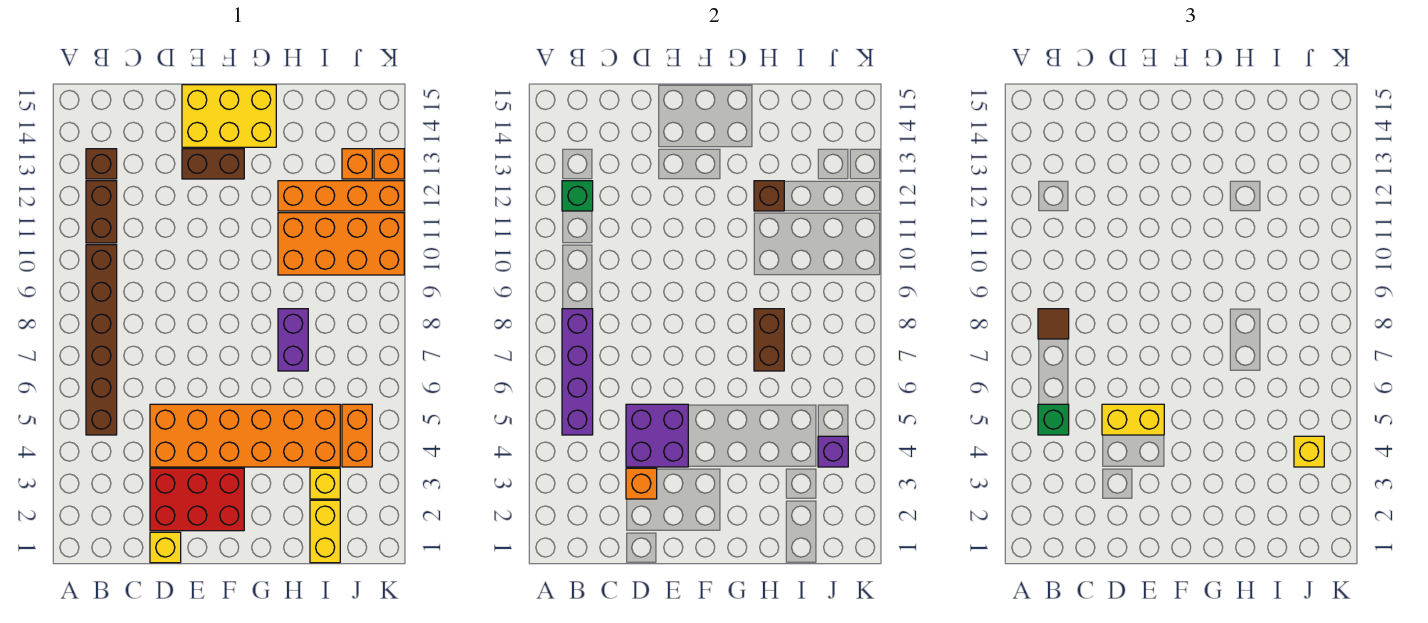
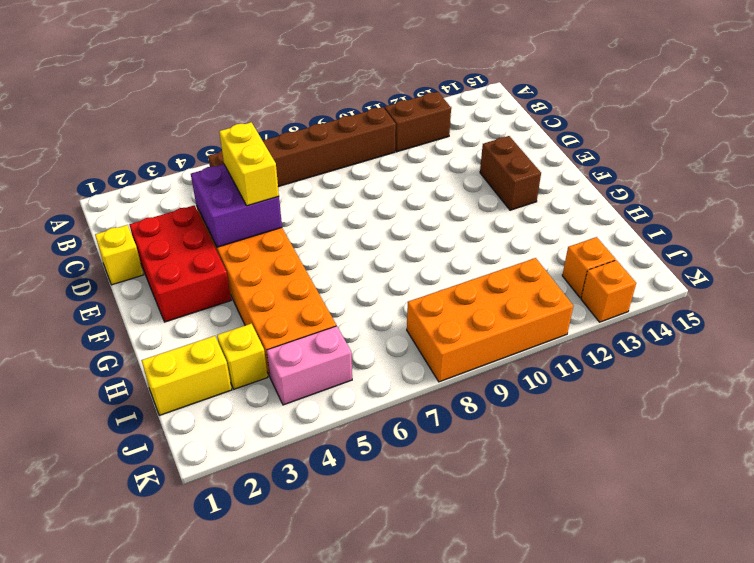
pink 1x2 brick [267,326,352,405] -> orange 1x2 brick [342,404,372,467]
orange 2x4 brick [407,258,573,382] -> orange 2x4 brick turned to [278,213,404,275]
none -> brown 1x1 brick [86,149,117,179]
none -> yellow 2x3 brick [182,85,276,147]
none -> purple 1x2 brick [278,309,308,371]

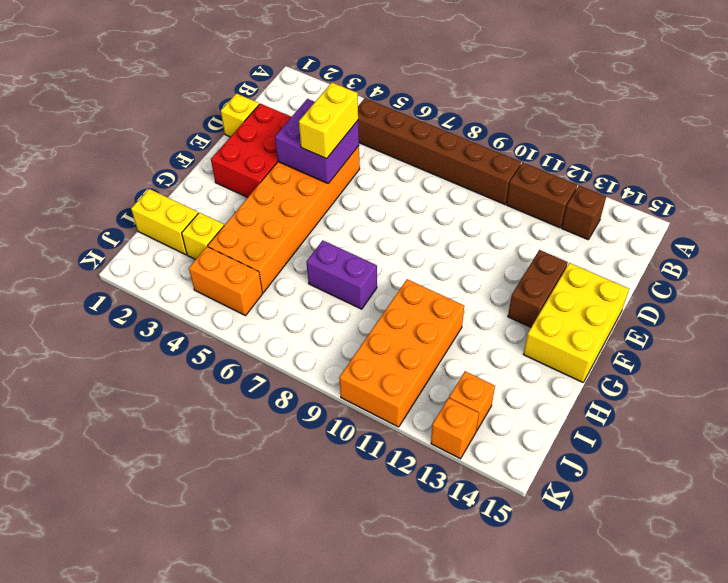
none -> orange 1x4 brick [278,181,404,211]
none -> purple 1x4 brick [562,309,593,435]
none -> green 1x1 brick [562,181,593,211]

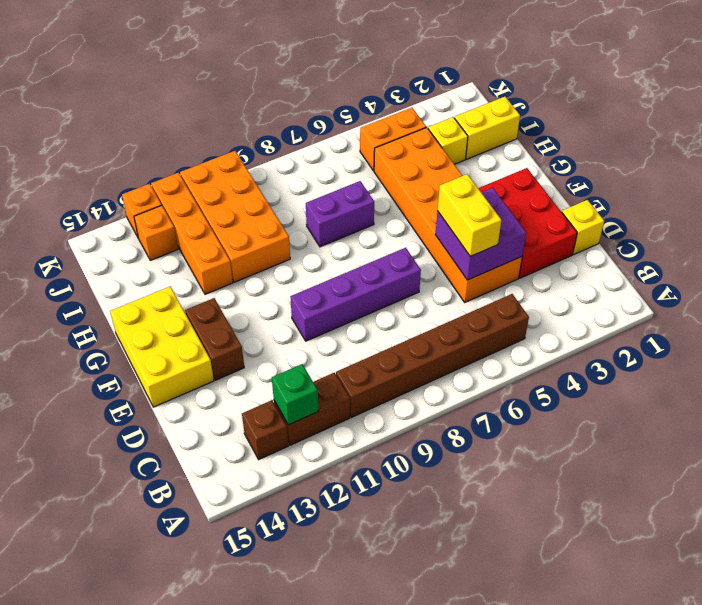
purple 1x4 brick [290,248,421,341] -> purple 1x4 brick moved to [562,309,593,435]
none -> orange 1x1 brick [626,468,657,499]
none -> brown 1x2 brick [754,309,784,371]
none -> brown 1x1 brick [754,181,784,211]

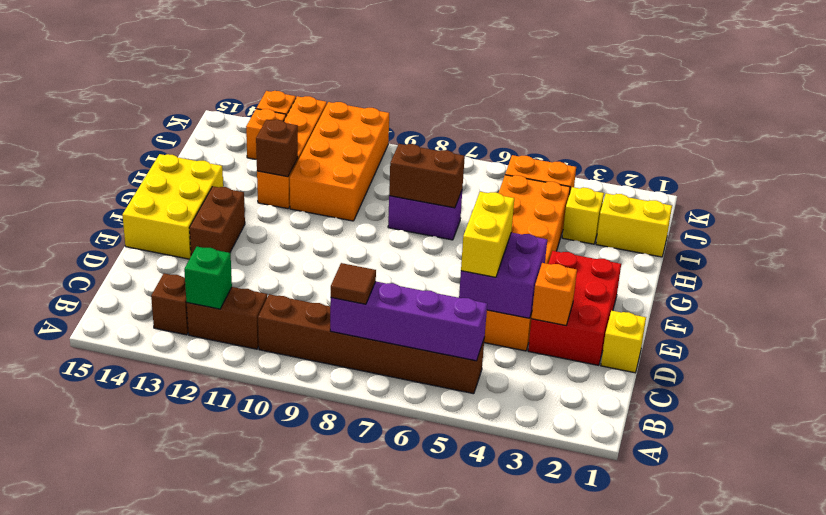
none -> purple 1x1 brick [818,436,848,467]
none -> green 1x1 brick [1038,404,1069,435]
none -> yellow 1x1 brick [1294,436,1324,467]

